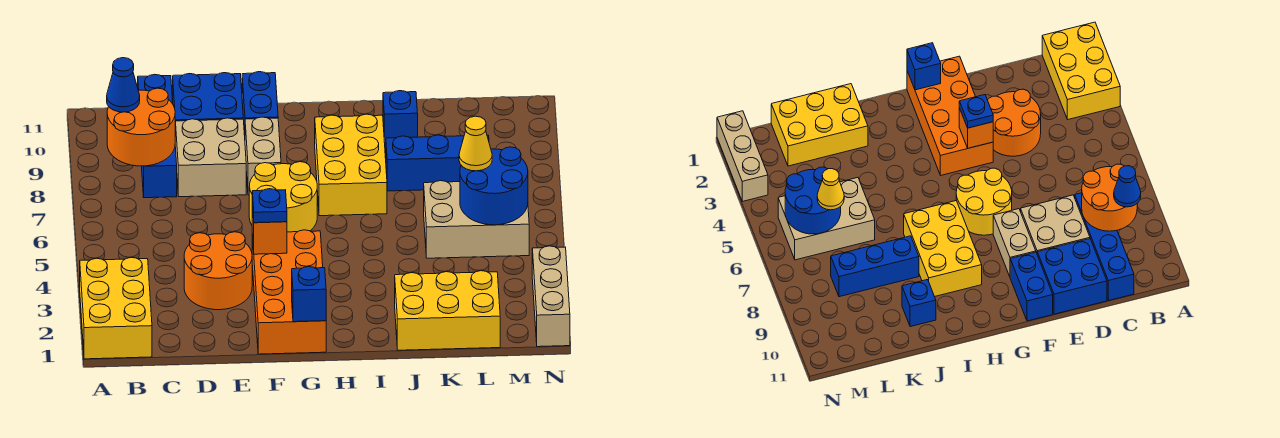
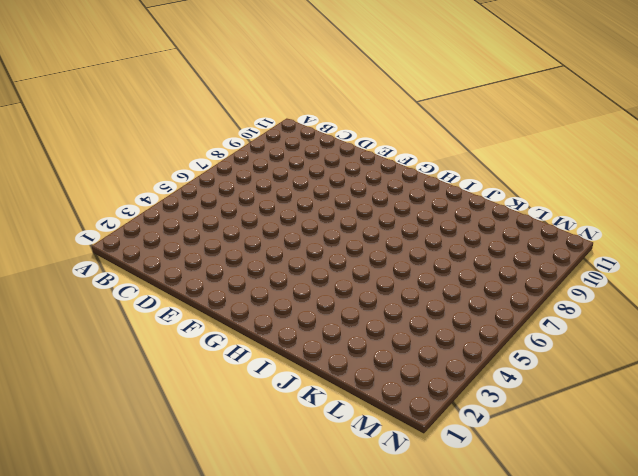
none -> yellow 2x3 brick [80,258,152,359]
none -> blue 1x4 brick [138,74,177,198]
none -> orange 2x2 round brick [184,232,252,310]

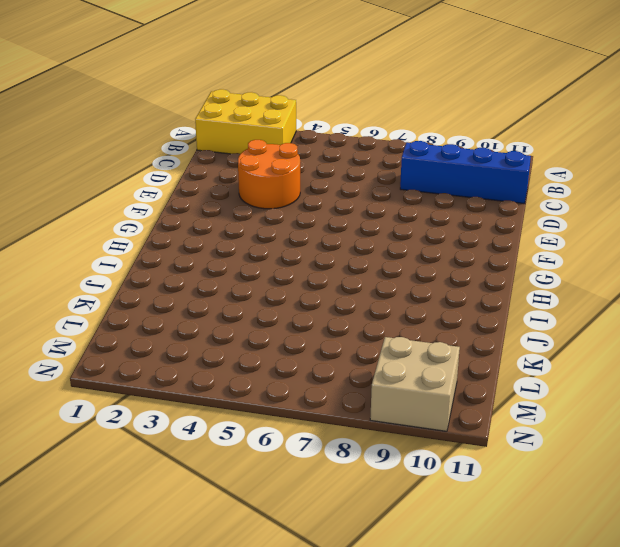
tan 2x2 brick [370,337,460,431] -> tan 2x2 brick moved to [175,118,246,197]
none -> blue 2x2 brick [173,73,243,121]
none -> orange 2x4 brick [252,230,326,354]
none -> yellow 2x2 round brick [249,162,317,232]

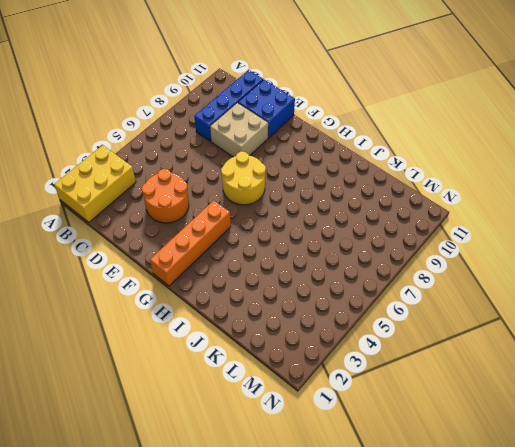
orange 1x4 brick [150,200,231,286] -> orange 2x4 brick [252,230,326,354]
none -> tan 1x2 brick [245,117,281,195]
none -> blue 1x2 brick [242,72,278,135]
none -> yellow 2x3 brick [315,114,387,216]

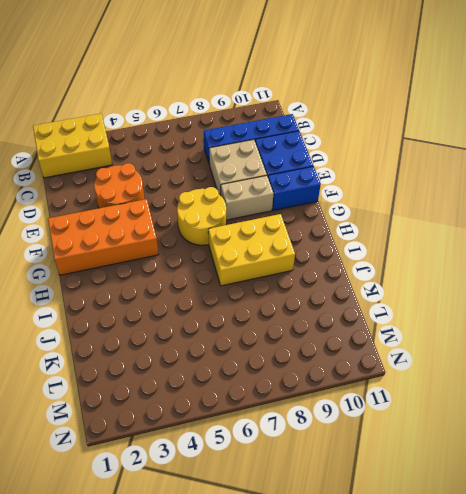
none -> yellow 2x3 brick [395,271,500,350]
none -> blue 1x3 brick [386,135,489,191]
none -> blue 1x1 brick [383,91,418,146]

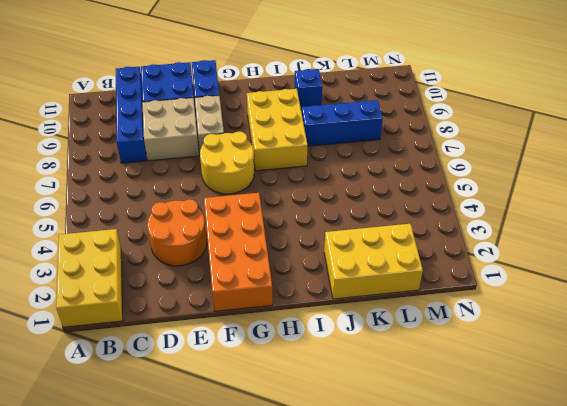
none -> tan 2x3 brick [424,181,529,258]
none -> tan 1x3 brick [532,246,570,347]
none -> orange 2x2 round brick [107,88,175,166]

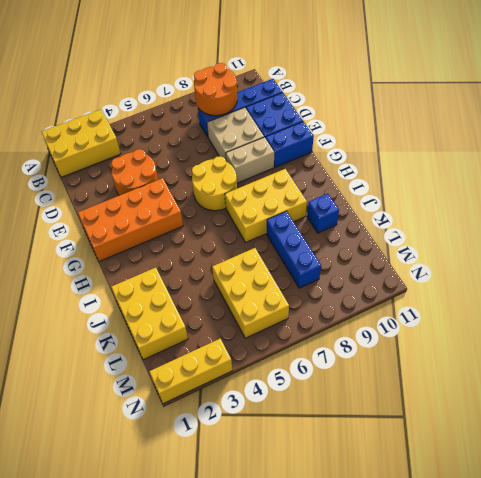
yellow 2x3 brick [212,248,289,338] -> tan 2x3 brick [424,181,529,258]
yellow 1x3 brick [149,339,232,404] -> tan 1x3 brick [532,246,570,347]
none -> orange 1x1 brick [252,203,287,254]
none -> blue 1x1 brick [292,267,326,322]
none -> blue 2x2 round brick [460,147,528,225]

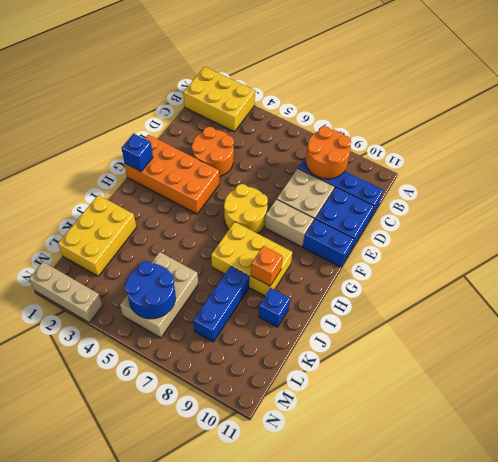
orange 1x1 brick [251,246,283,286] -> orange 1x1 brick moved to [252,203,287,254]
none -> blue 1x1 cone [107,58,140,112]
none -> blue 1x1 plate [252,189,287,223]
none -> yellow 1x1 cone [459,116,492,171]

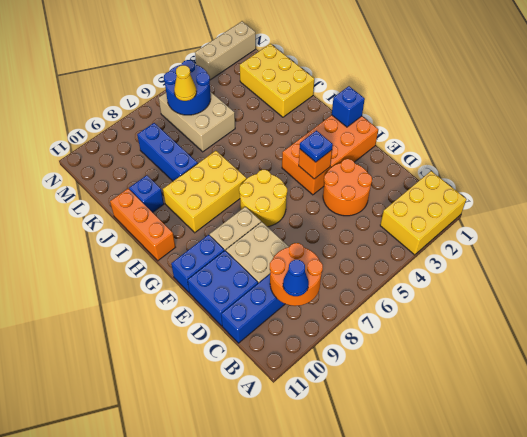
orange 1x3 brick [110,189,175,261] -> none

